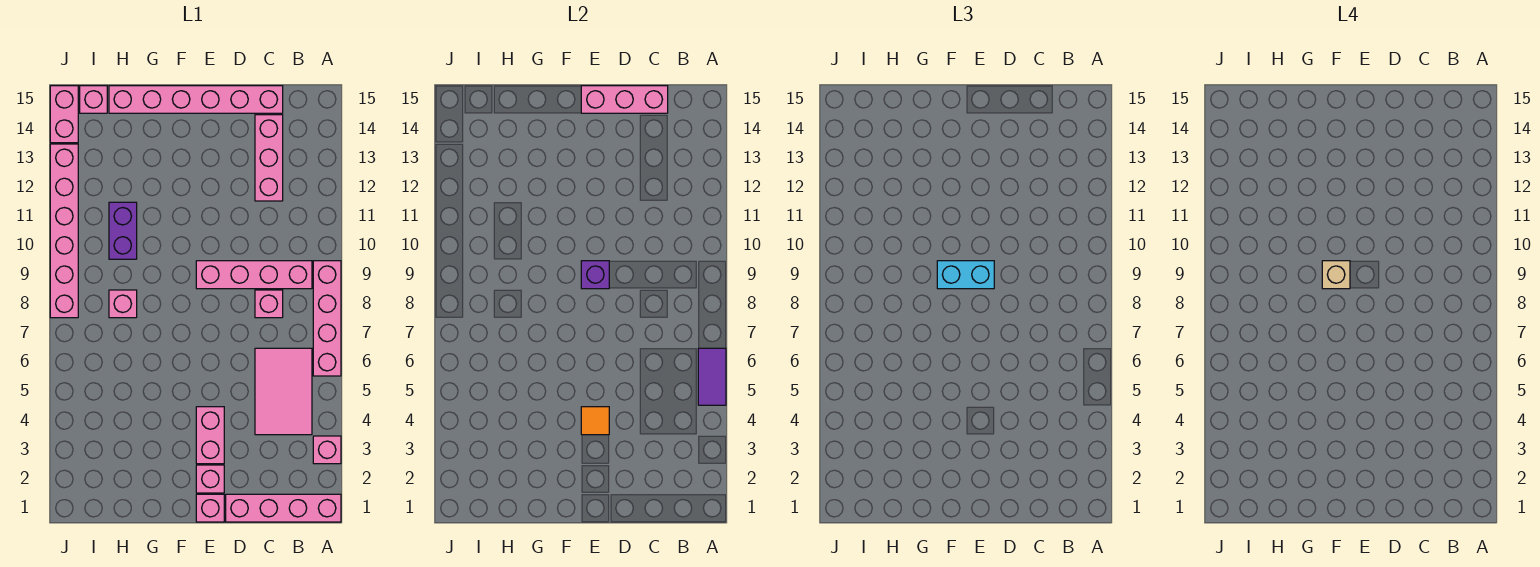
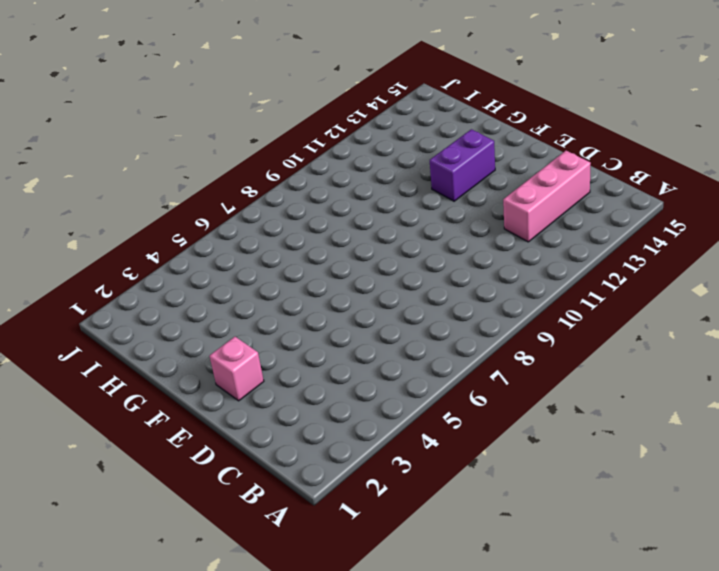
purple 1x2 brick [430,129,495,201] -> purple 1x2 brick moved to [109,202,137,259]
none -> pink 1x4 brick [226,494,341,522]
none -> pink 1x1 brick [313,436,341,464]
none -> pink 1x4 brick [313,261,341,376]

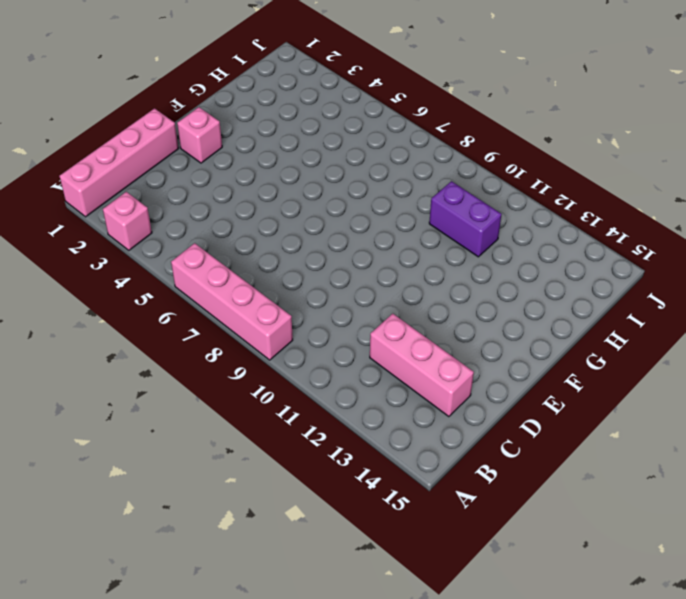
none -> pink 2x3 tile [255,348,312,435]
none -> pink 1x4 brick [196,261,312,289]
none -> pink 1x1 brick [255,290,283,318]

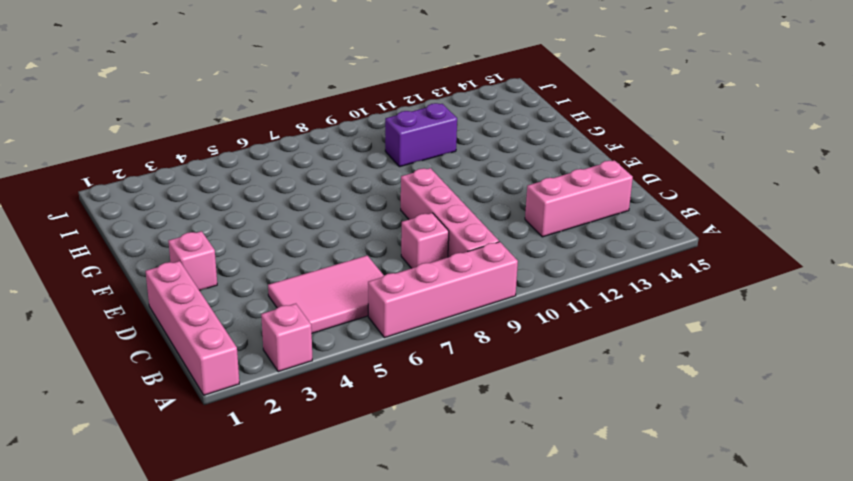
none -> pink 1x6 brick [109,86,283,113]
none -> pink 1x1 brick [196,494,224,522]
none -> pink 1x2 brick [196,407,224,464]

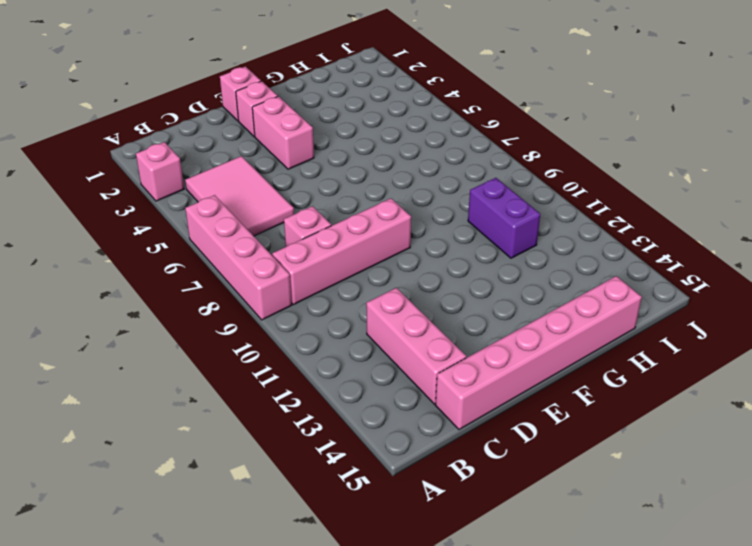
none -> pink 1x4 brick [226,494,341,522]
none -> pink 1x1 brick [109,290,137,318]
none -> pink 1x1 brick [80,86,107,113]

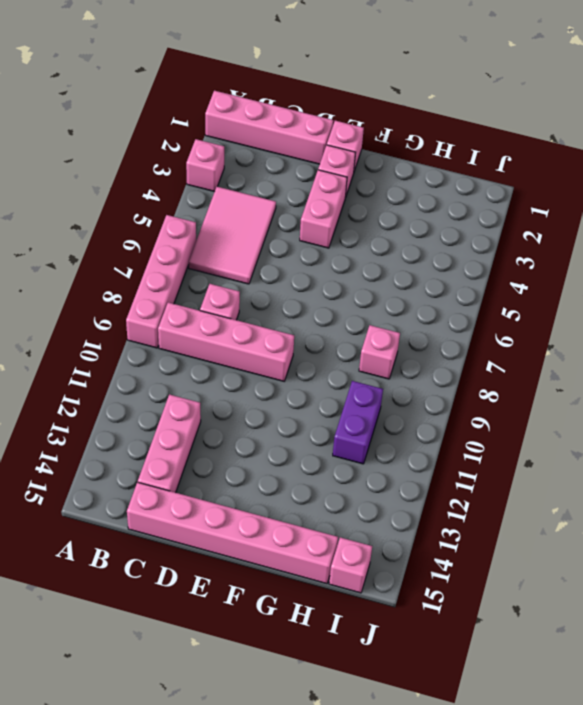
none -> pink 1x6 brick [50,144,78,318]
none -> pink 1x2 brick [50,86,78,143]
none -> purple 1x2 tile [698,348,726,405]

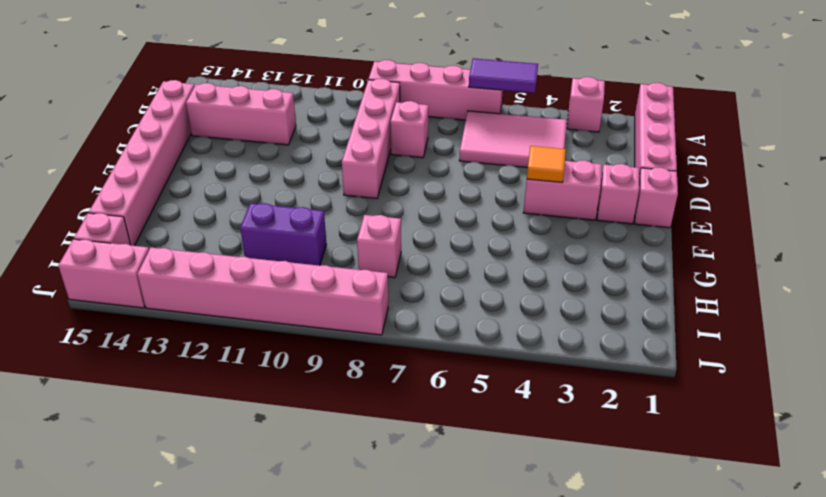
none -> pink 1x3 brick [581,86,668,113]
none -> purple 1x1 brick [581,261,609,289]
none -> cyan 1x2 brick [937,261,994,289]

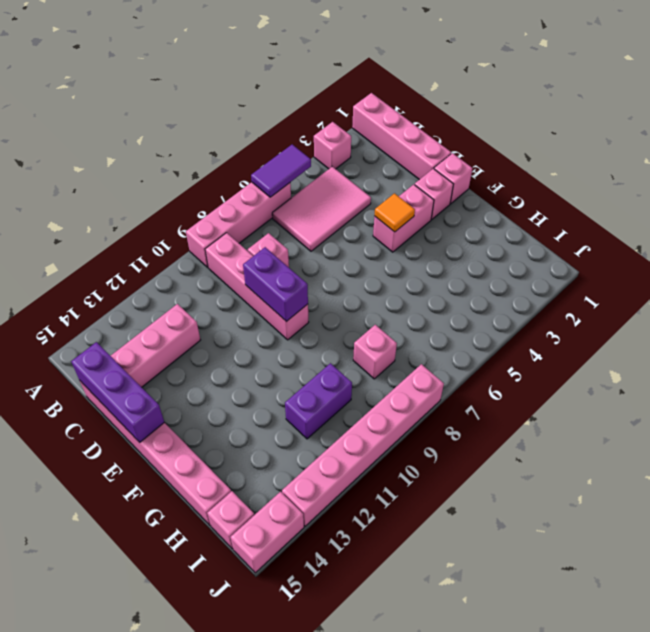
purple 1x3 brick [71,342,164,442] -> pink 1x3 brick [581,86,668,113]
purple 1x2 brick [243,247,308,322] -> purple 1x1 brick [581,261,609,289]
none -> cyan 1x2 brick [937,261,994,289]
none -> tan 1x1 brick [1322,261,1350,289]

